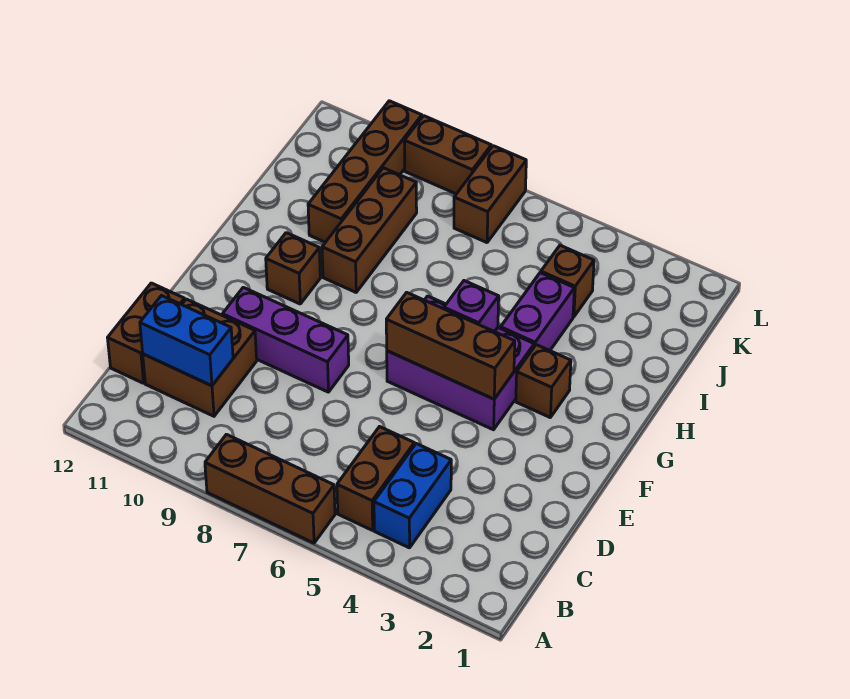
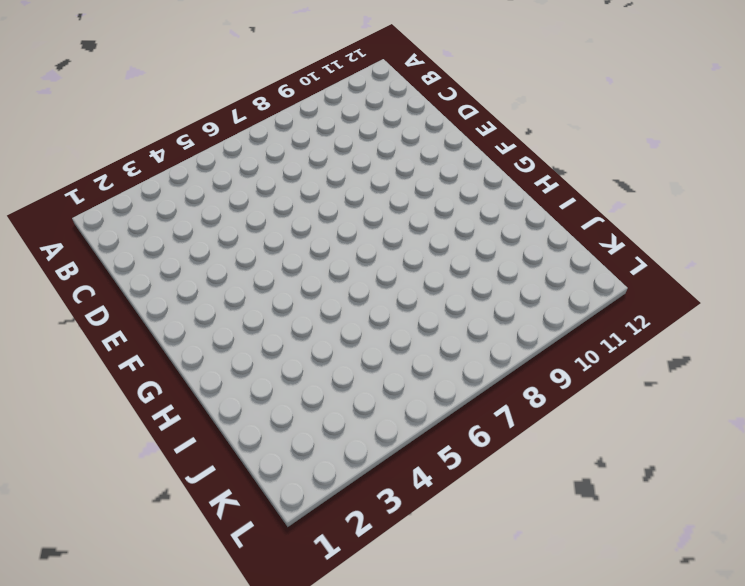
none -> brown 1x3 brick [205,434,335,543]
none -> blue 1x2 brick [374,444,451,548]
none -> brown 1x2 brick [337,427,414,530]

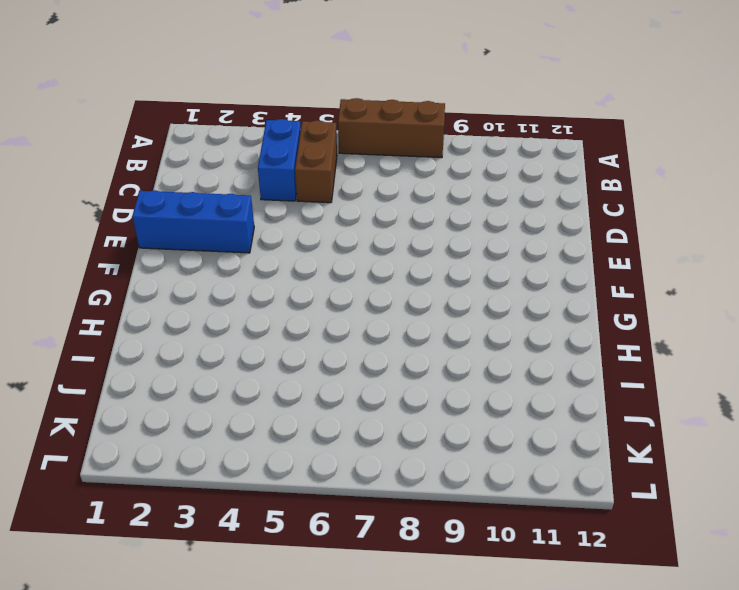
blue 1x3 brick [132,190,254,253] -> none
none -> brown 2x2 brick [143,299,257,416]
none -> brown 1x2 brick [108,283,185,383]
none -> purple 1x3 brick [222,287,349,392]

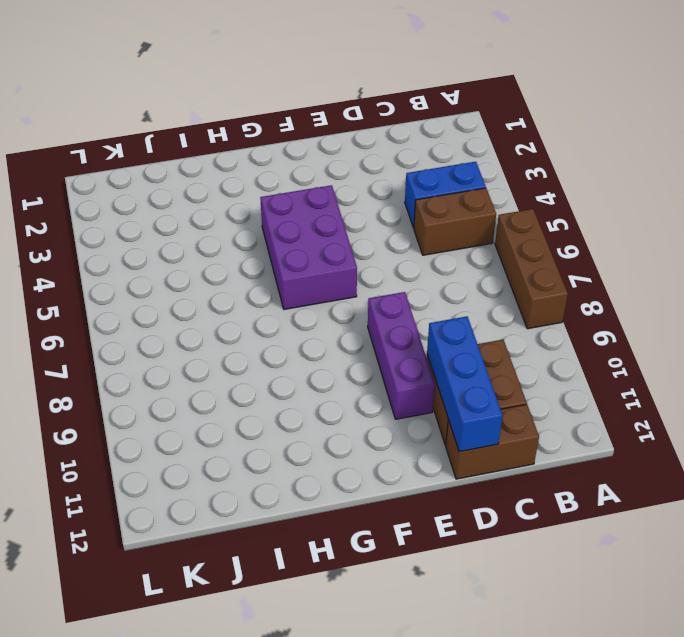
blue 1x3 brick [427,316,502,452] -> none
none -> brown 1x1 brick [516,345,571,417]
none -> brown 1x1 brick [266,233,320,304]
none -> purple 1x2 brick [501,273,574,351]

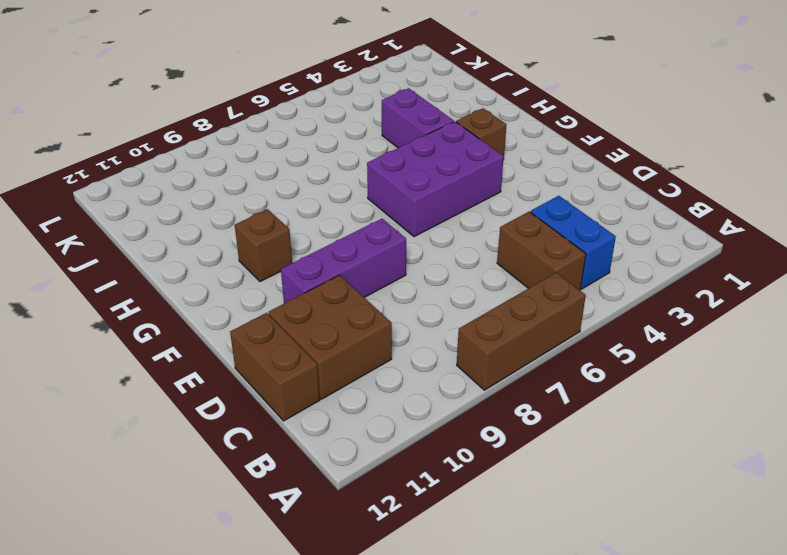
none -> brown 1x3 brick [322,168,417,292]
none -> brown 1x4 brick [308,101,422,242]
none -> brown 1x1 brick [541,245,594,317]

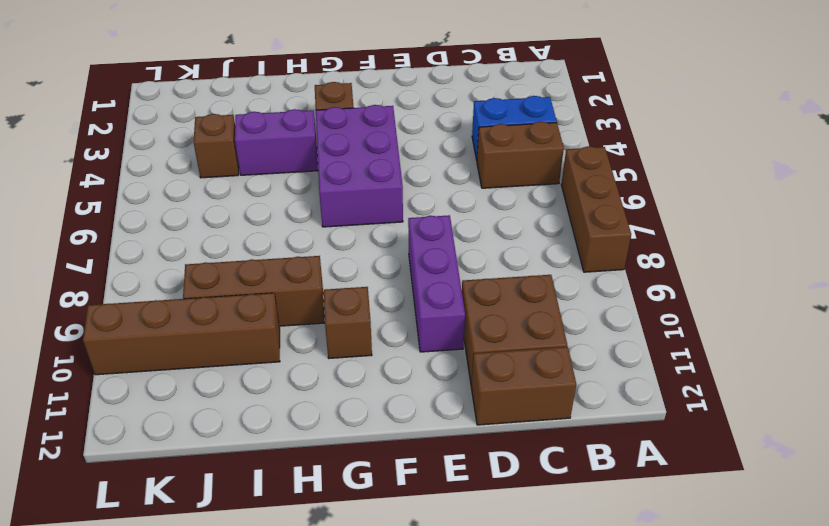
none -> brown 1x2 brick [454,146,526,243]
none -> brown 1x2 brick [404,116,491,194]
none -> blue 1x2 brick [140,296,233,386]

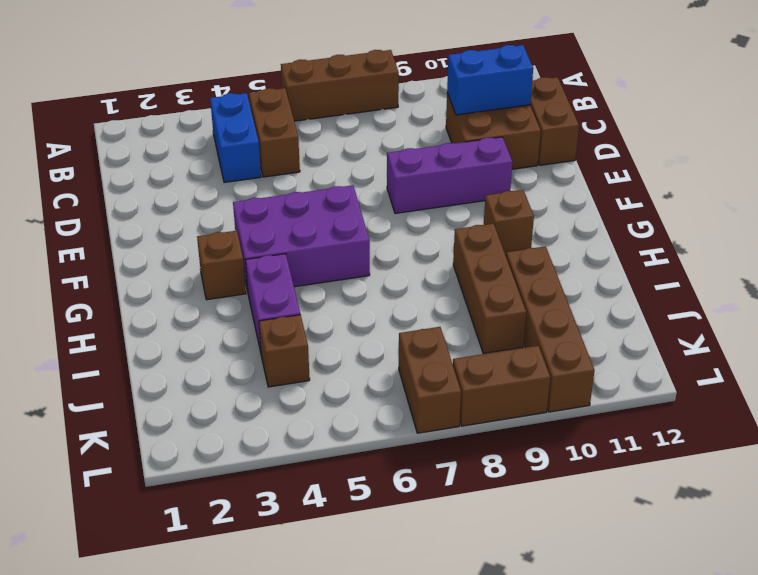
none -> brown 1x3 brick [386,292,515,399]
none -> purple 1x1 brick [444,281,499,332]

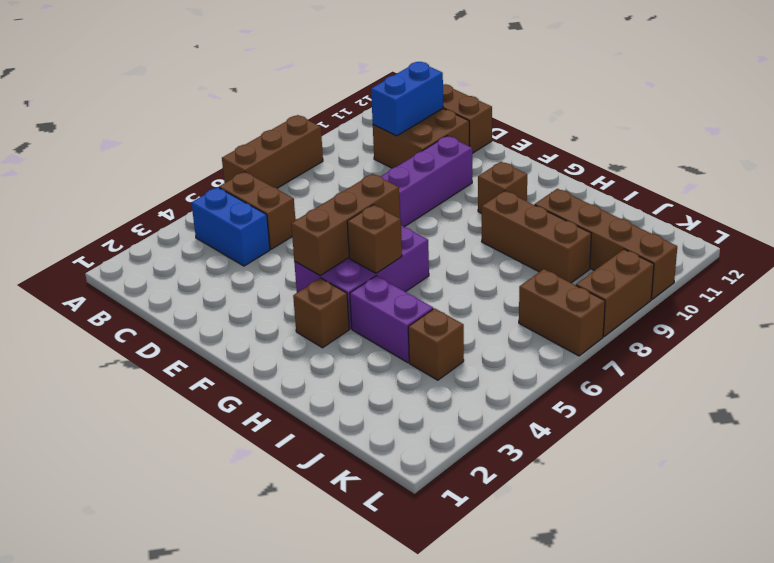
brown 1x1 brick [347,205,402,273] -> purple 1x1 brick [444,281,499,332]

